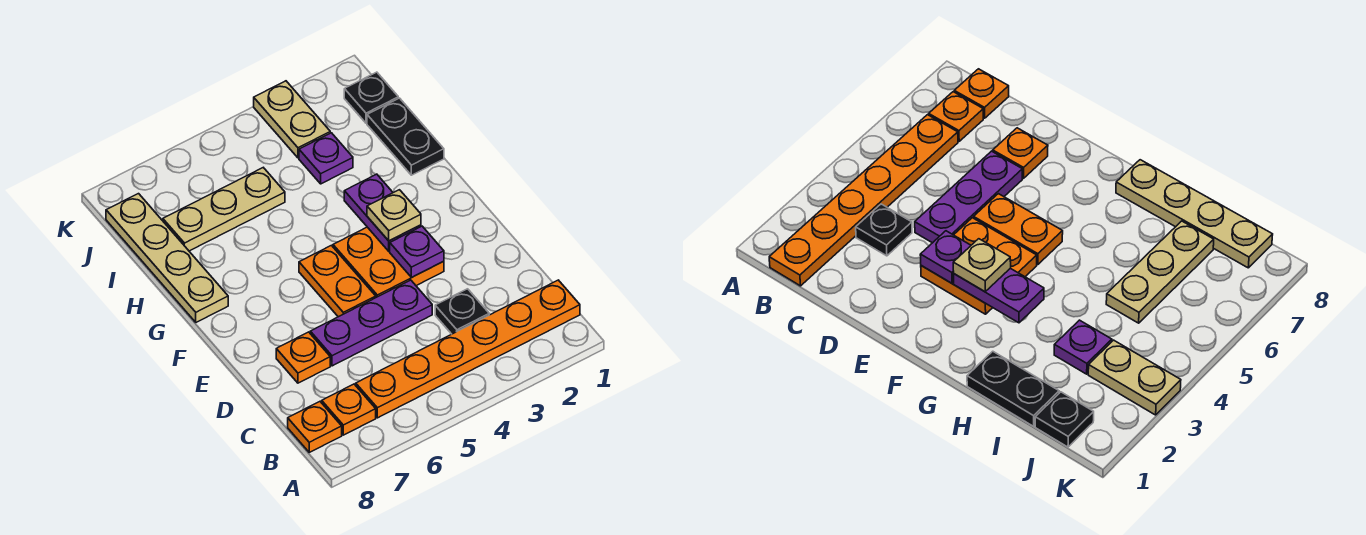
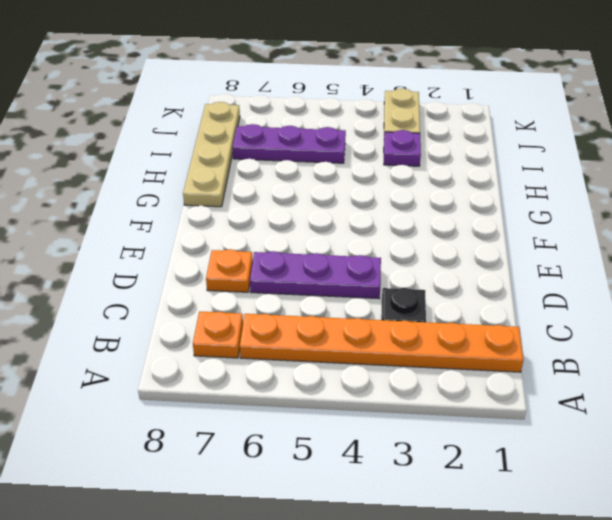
purple 1x3 plate [233,124,346,163] -> tan 1x3 plate [163,168,285,251]
none -> orange 1x1 plate [288,402,342,452]
none -> orange 2x2 plate [333,227,444,297]
none -> orange 1x2 plate [299,245,376,317]

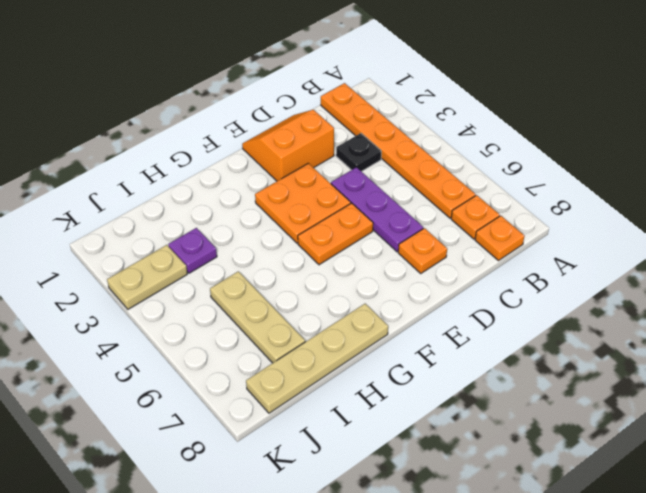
orange 2x2 slope [242,110,334,181] -> none
none -> black 1x2 plate [367,98,444,175]
none -> black 1x1 plate [344,72,398,123]
none -> purple 1x1 plate [390,226,444,277]

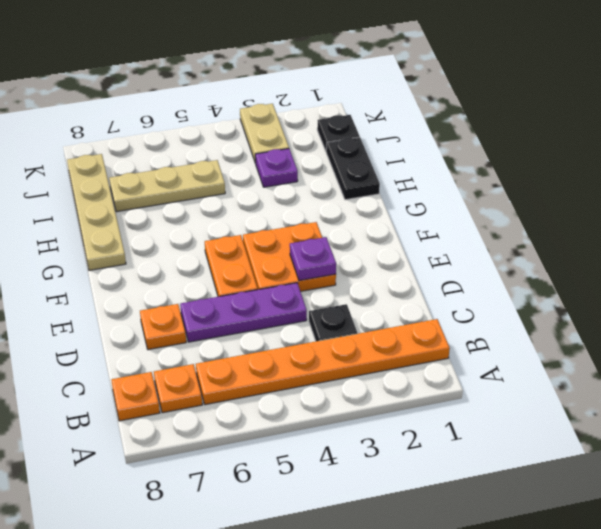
none -> purple 1x2 plate [344,174,421,251]
none -> tan 1x1 plate [367,190,421,241]

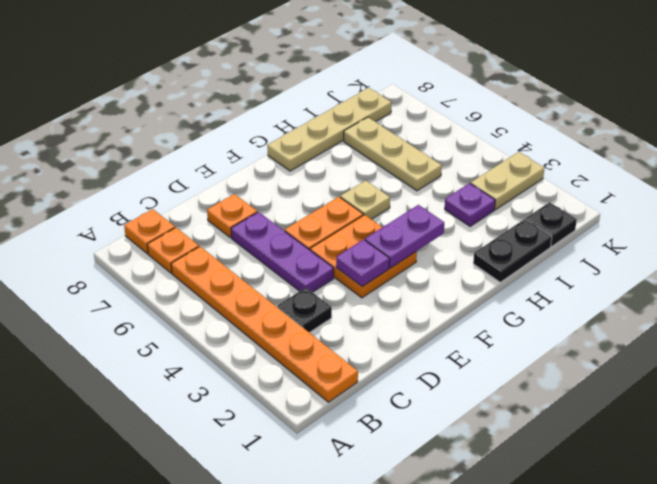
tan 1x1 plate [340,181,390,219] -> tan 1x1 plate moved to [367,190,421,241]

